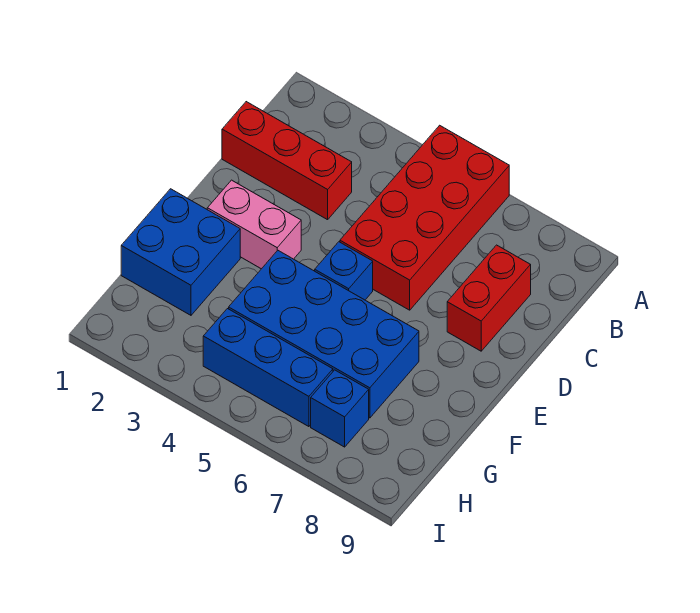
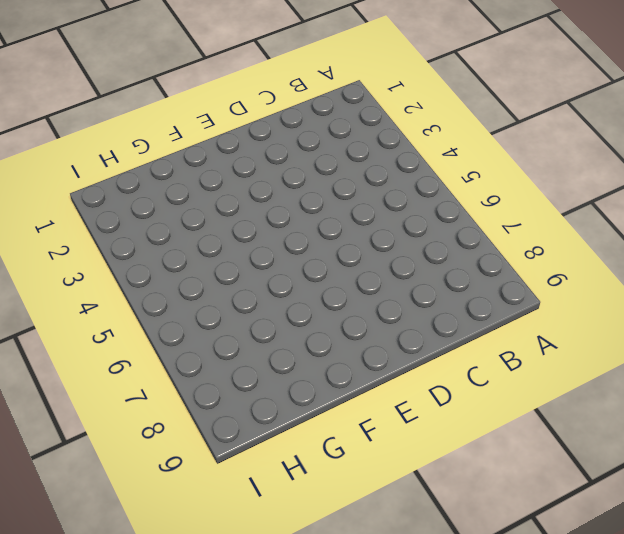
none -> red 2x4 brick [340,125,509,310]
none -> red 1x3 brick [222,102,352,220]

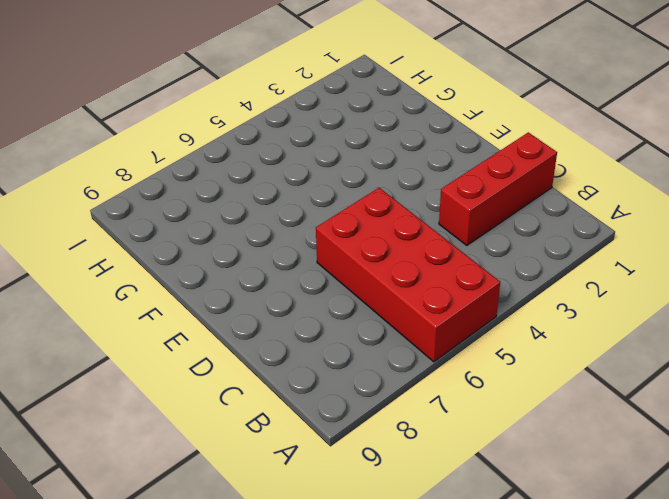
none -> red 1x2 brick [447,245,531,351]
none -> pink 1x2 brick [207,180,301,269]

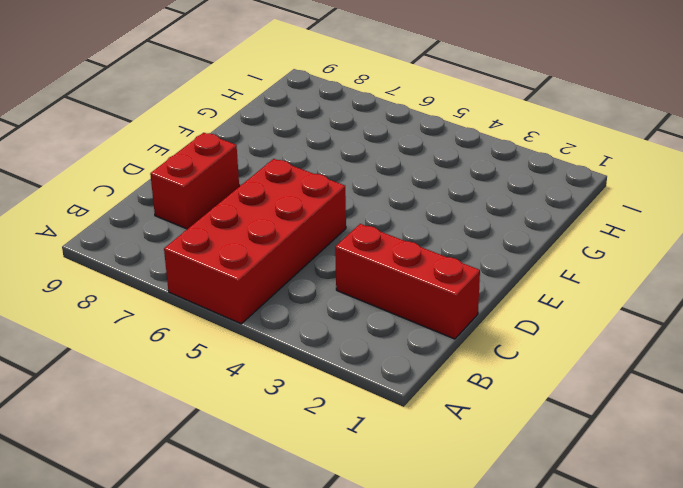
none -> pink 1x2 brick [207,180,301,269]
none -> blue 1x1 brick [315,242,373,300]

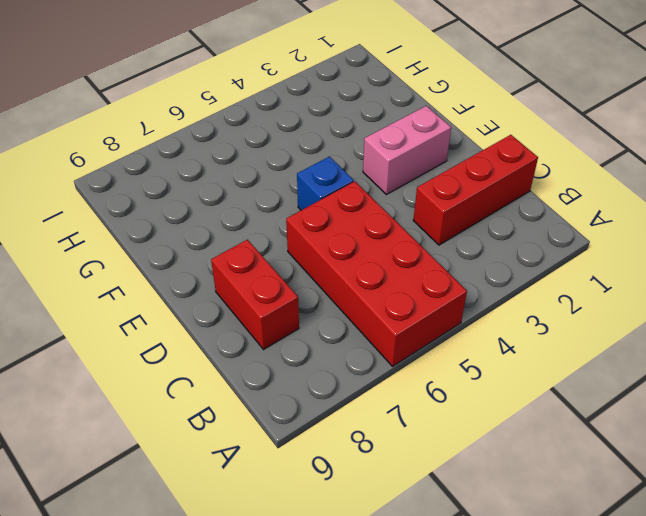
none -> blue 2x2 brick [121,189,240,315]
none -> blue 2x4 brick [229,250,419,418]

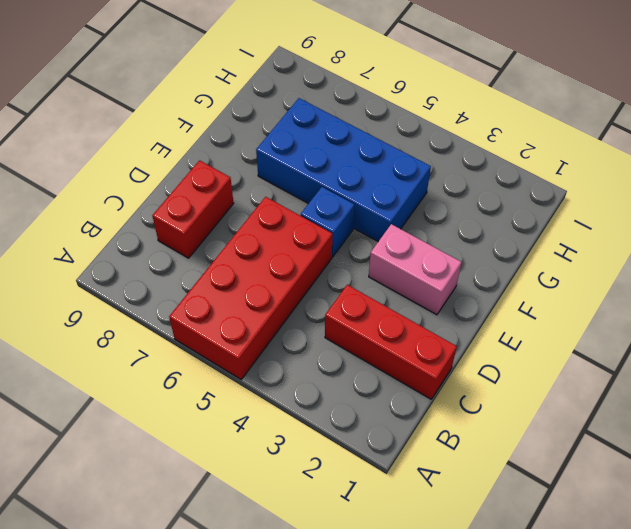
none -> blue 2x2 brick [121,189,240,315]
none -> blue 1x3 brick [203,309,333,427]

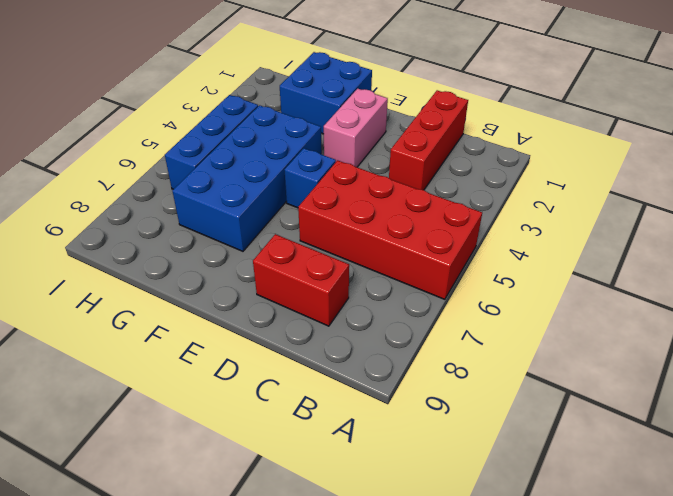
none -> blue 1x1 brick [311,370,369,447]

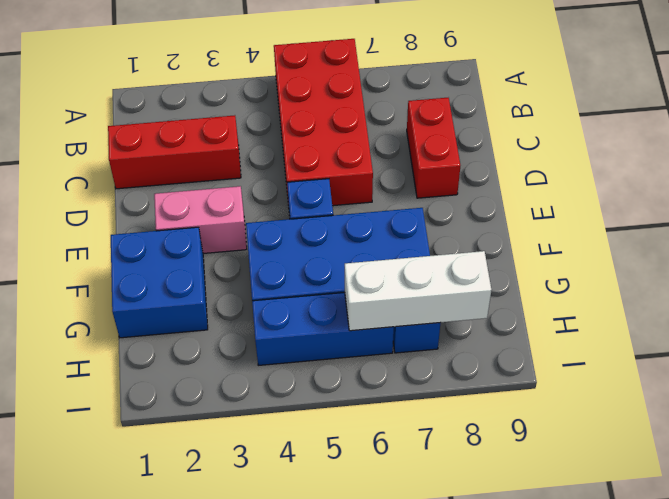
white 1x3 brick [345,251,491,331] -> none

